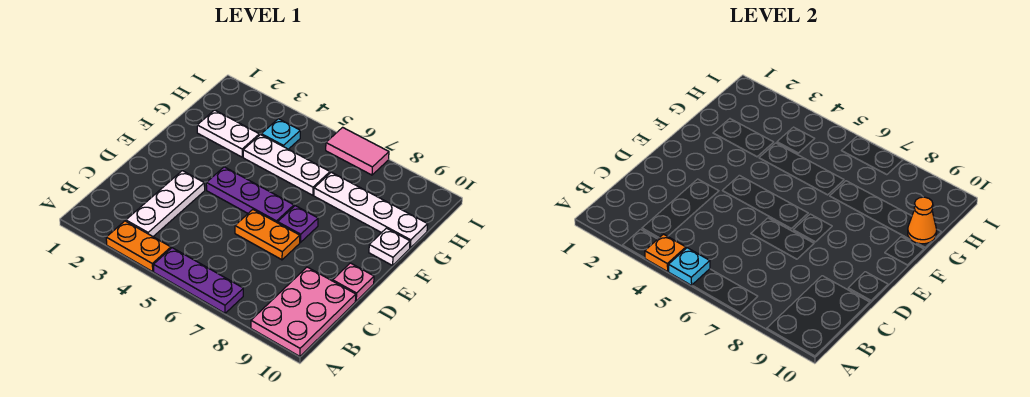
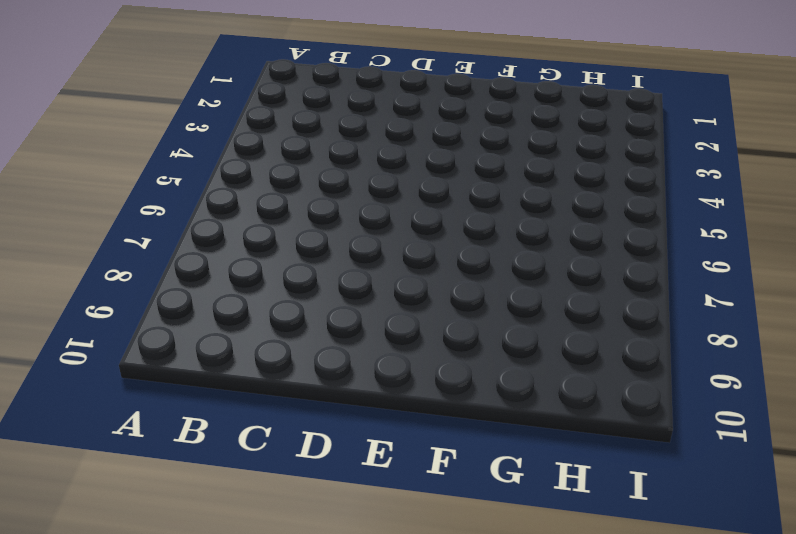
none -> orange 1x2 plate [106,221,171,272]
none -> purple 1x3 plate [154,248,243,313]
none -> pink 2x3 plate [251,267,356,356]

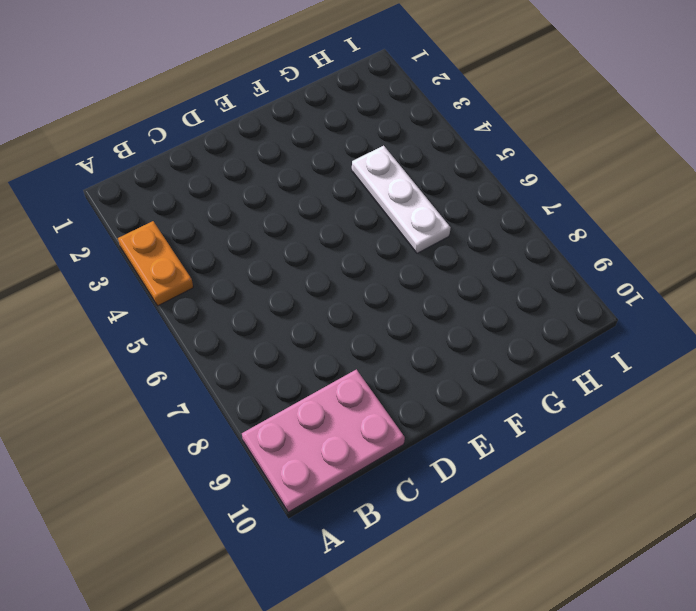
none -> purple 1x3 plate [154,248,243,313]
none -> white 1x3 plate [126,171,205,236]
none -> orange 1x2 plate [235,210,300,260]

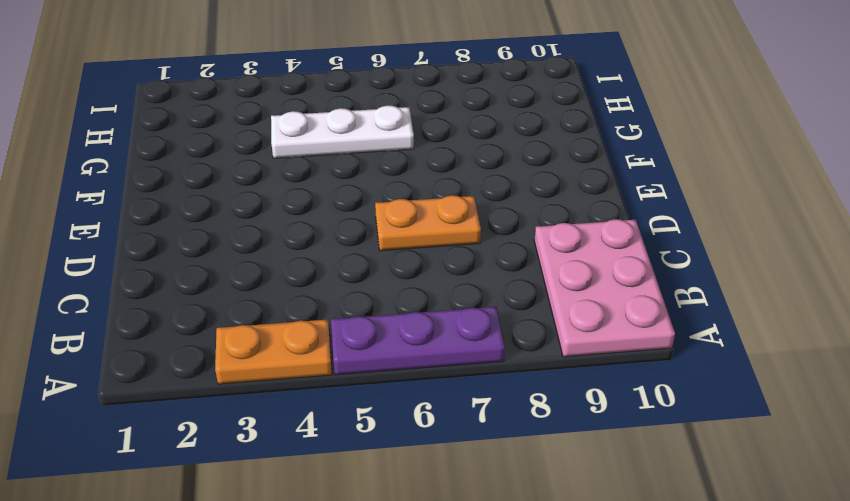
none -> white 1x3 plate [126,171,205,236]
none -> pink 1x1 plate [333,263,374,301]
none -> purple 1x3 plate [206,167,294,223]

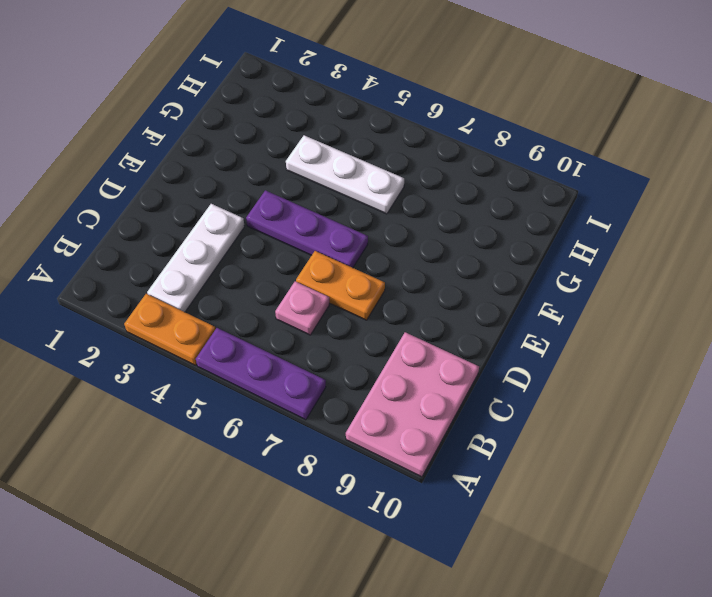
pink 1x1 plate [275,281,329,335] -> pink 1x1 plate moved to [333,263,374,301]
none -> purple 1x1 plate [278,206,318,242]
none -> white 1x1 plate [369,228,410,265]
none -> white 1x2 plate [197,110,259,157]

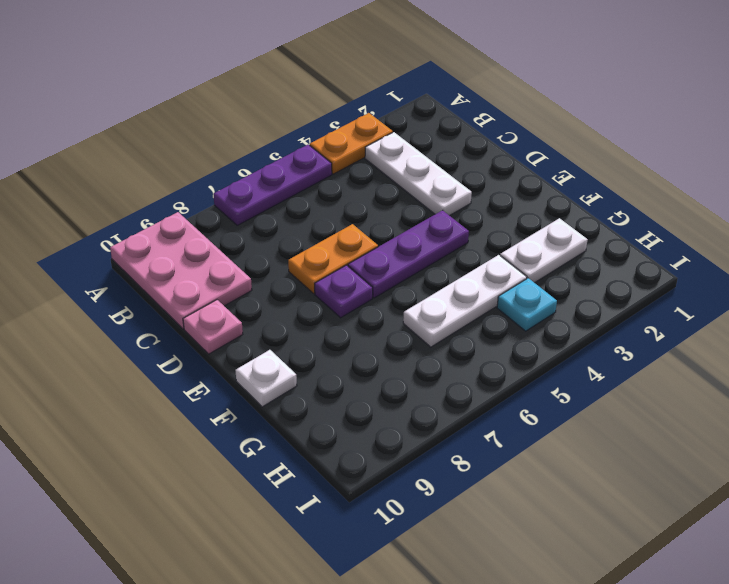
none -> white 1x4 plate [314,172,428,248]
none -> pink 1x2 tile [326,127,389,175]
none -> orange 1x1 plate [645,234,686,272]

